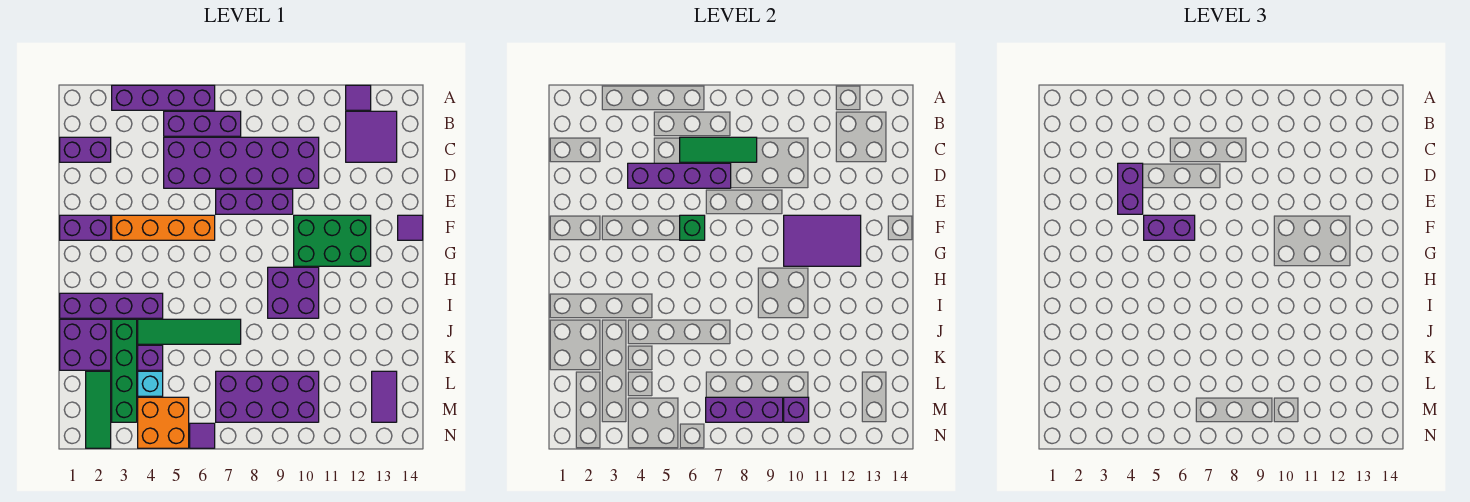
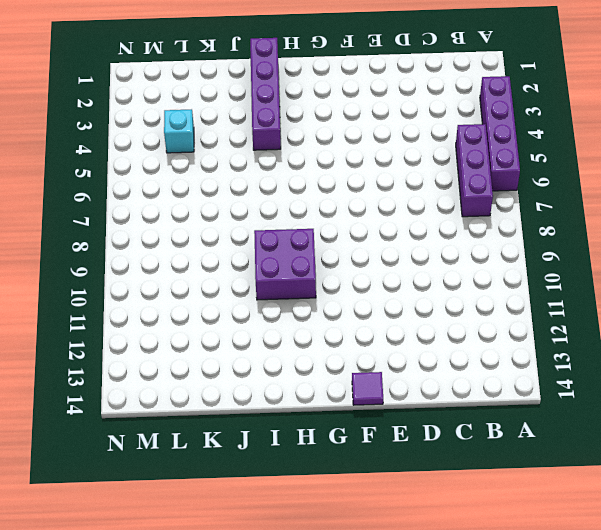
none -> purple 1x1 tile [346,85,371,110]
none -> purple 2x2 tile [346,111,397,162]
none -> purple 1x2 brick [60,137,111,162]
none -> purple 2x6 brick [164,137,319,188]

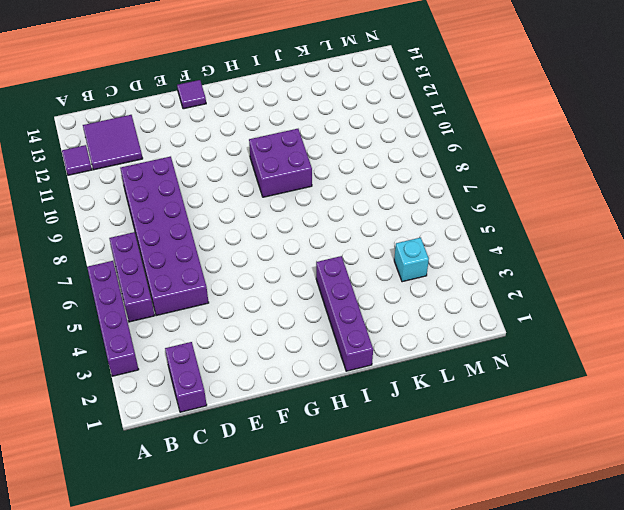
none -> purple 1x3 brick [216,189,293,214]
none -> purple 1x2 brick [60,215,111,240]
none -> orange 1x4 brick [112,215,215,240]
none -> green 2x3 brick [294,215,371,266]

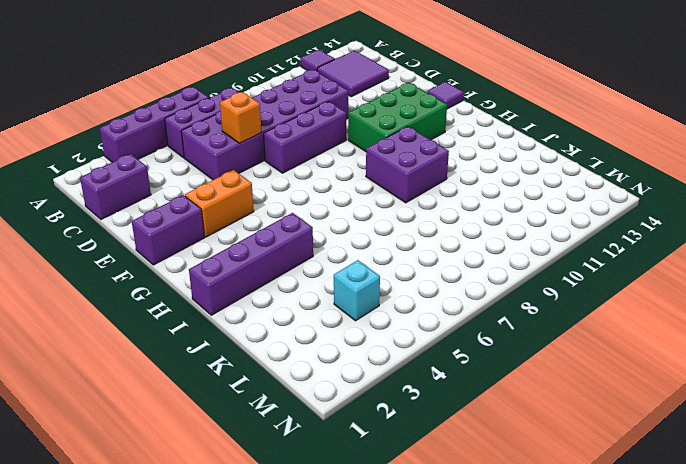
orange 1x1 brick [220,92,262,143] -> purple 1x4 brick [628,163,731,188]
orange 1x2 brick [185,170,254,237] -> orange 1x4 brick [112,215,215,240]
none -> purple 2x2 brick [60,319,111,370]
none -> green 1x4 brick [112,319,137,422]
none -> green 1x4 tile [138,319,241,344]
none -> purple 1x1 brick [138,345,163,370]

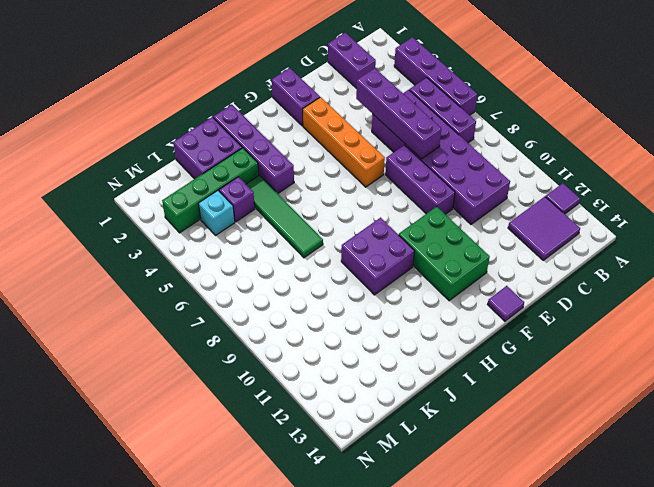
none -> green 1x3 tile [86,371,111,448]
none -> purple 2x4 brick [216,371,319,422]
none -> purple 1x2 tile [372,371,397,422]
none -> orange 2x2 brick [138,397,189,448]

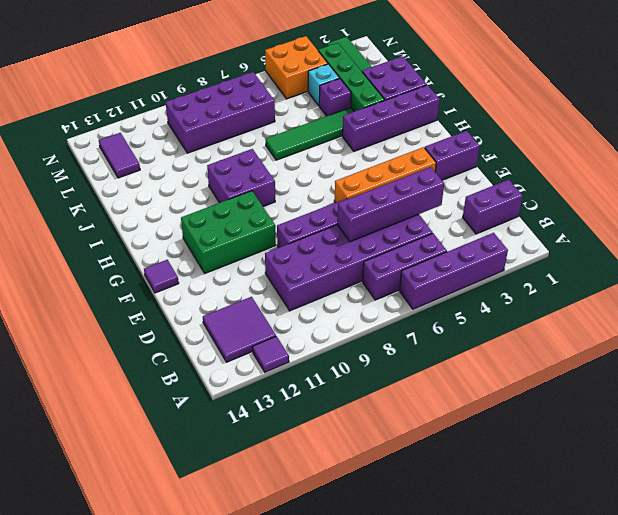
none -> purple 1x1 tile [190,423,215,448]
none -> green 1x3 tile [680,137,757,162]
none -> green 1x1 brick [680,215,705,240]
none -> purple 2x3 tile [784,215,861,266]

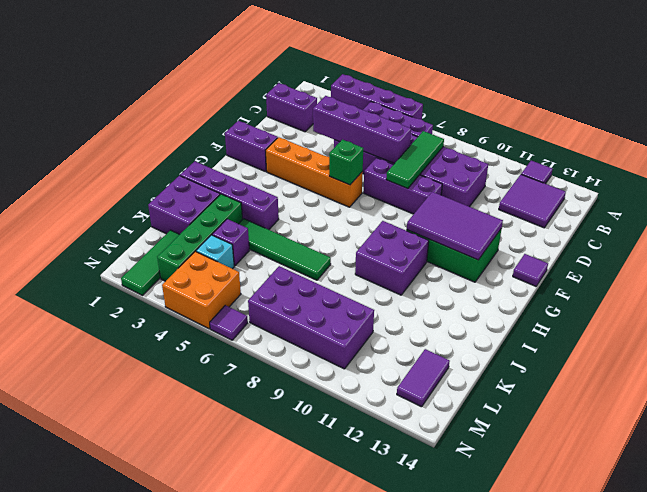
green 1x3 tile [386,131,444,189] -> green 1x3 tile turned to [680,137,757,162]
none -> purple 1x3 brick [706,397,783,422]
none -> purple 1x1 brick [784,397,809,422]
none -> purple 1x2 brick [1118,163,1143,214]
none -> purple 1x2 brick [1144,215,1195,240]

